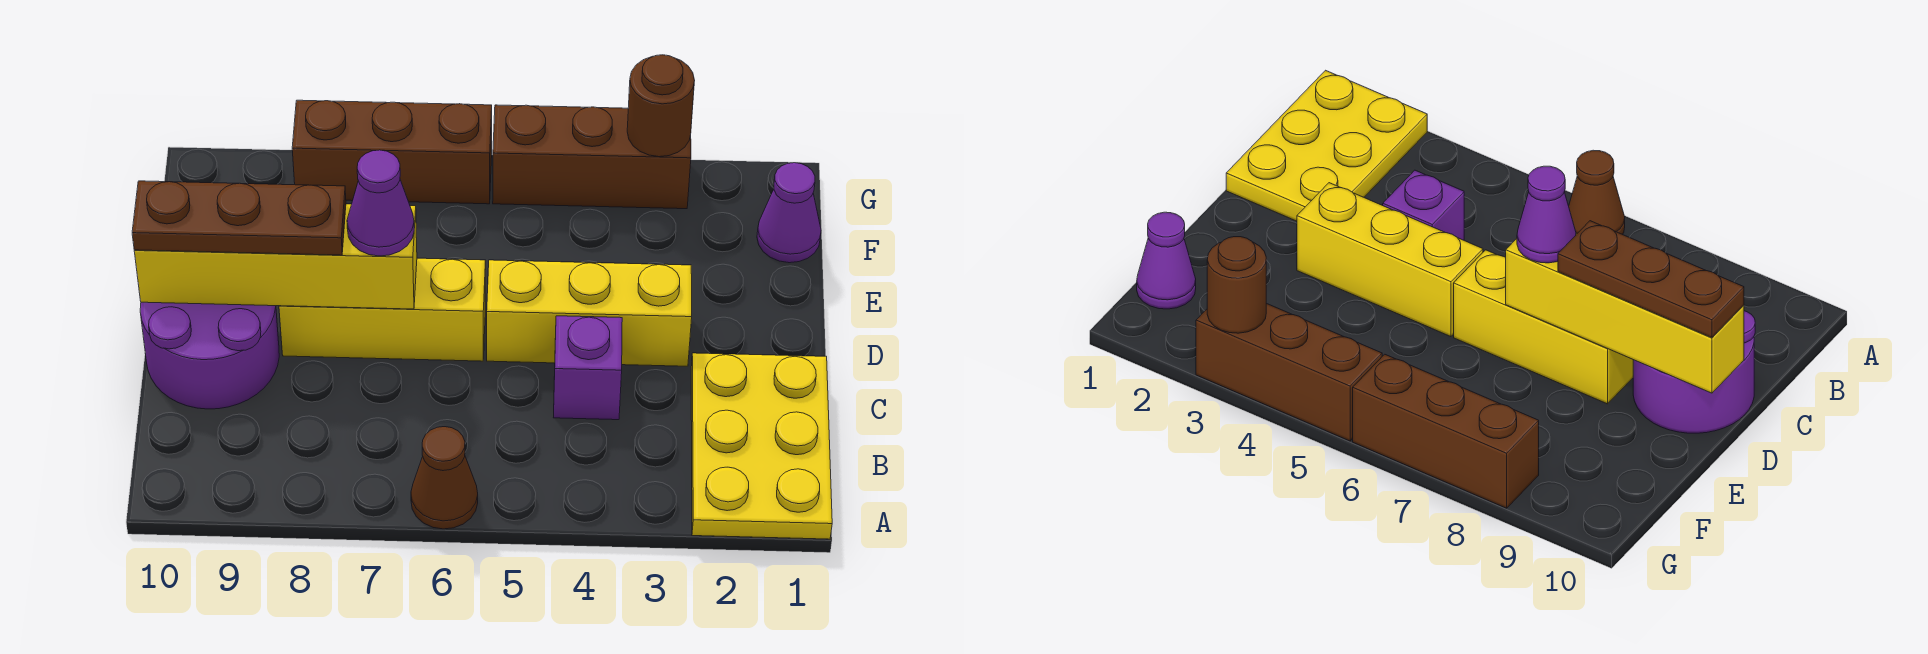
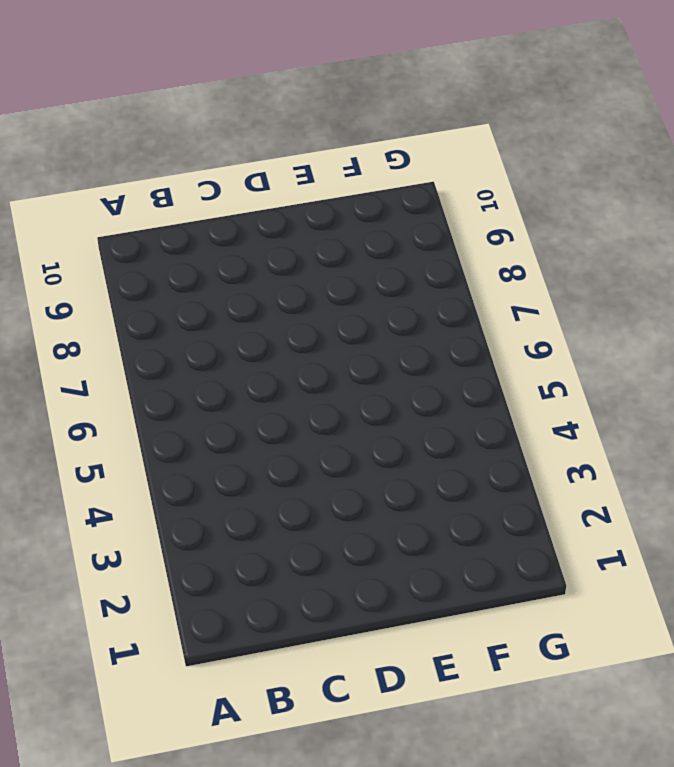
none -> yellow 2x3 plate [691,353,832,539]
none -> brown 1x1 cone [411,427,478,529]
none -> purple 1x1 brick [553,316,622,420]

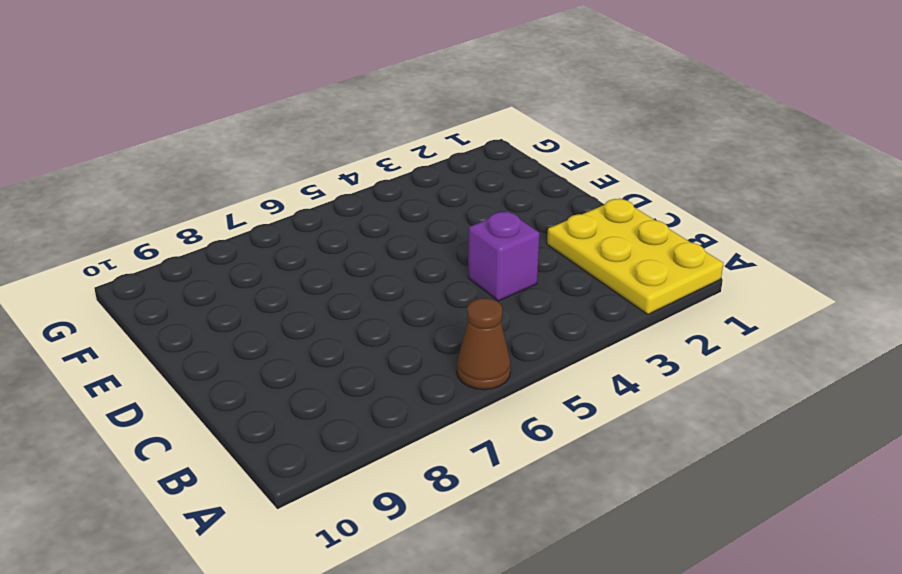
none -> purple 2x2 round brick [140,302,279,409]
none -> yellow 1x3 brick [487,260,692,366]
none -> yellow 1x3 brick [279,258,486,361]

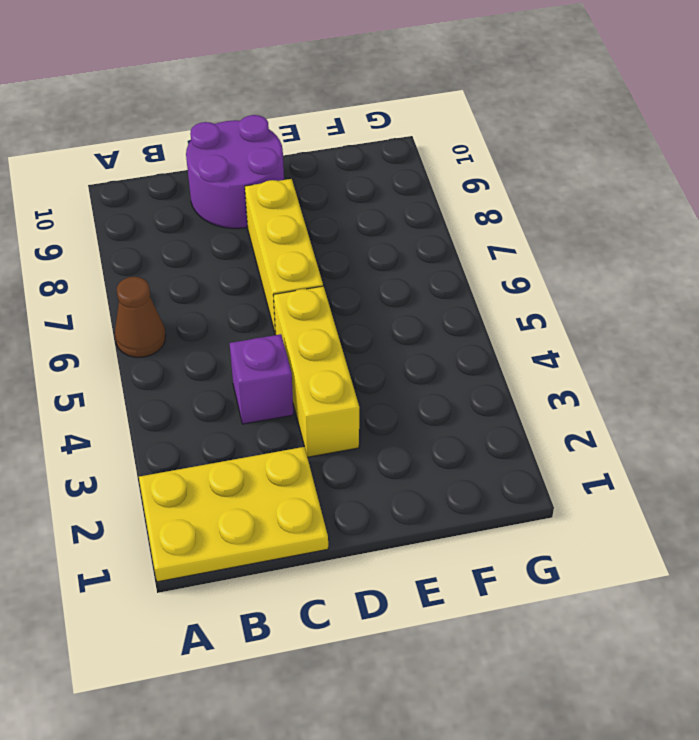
none -> purple 1x1 cone [757,163,821,263]
none -> brown 1x3 brick [493,105,691,209]
none -> brown 1x3 brick [292,100,492,204]

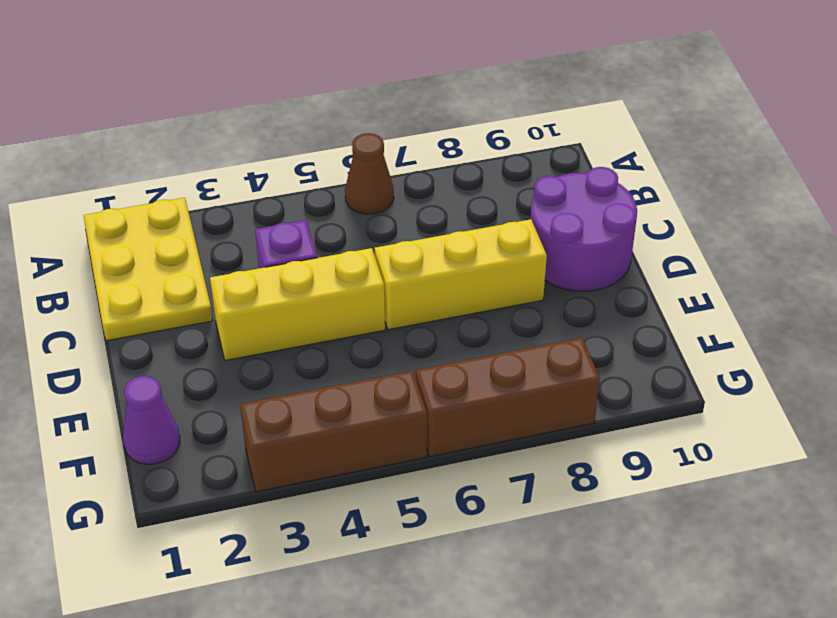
none -> yellow 1x4 brick [134,204,417,309]
none -> brown 1x1 round brick [627,55,695,157]
none -> purple 1x1 cone [347,150,414,256]

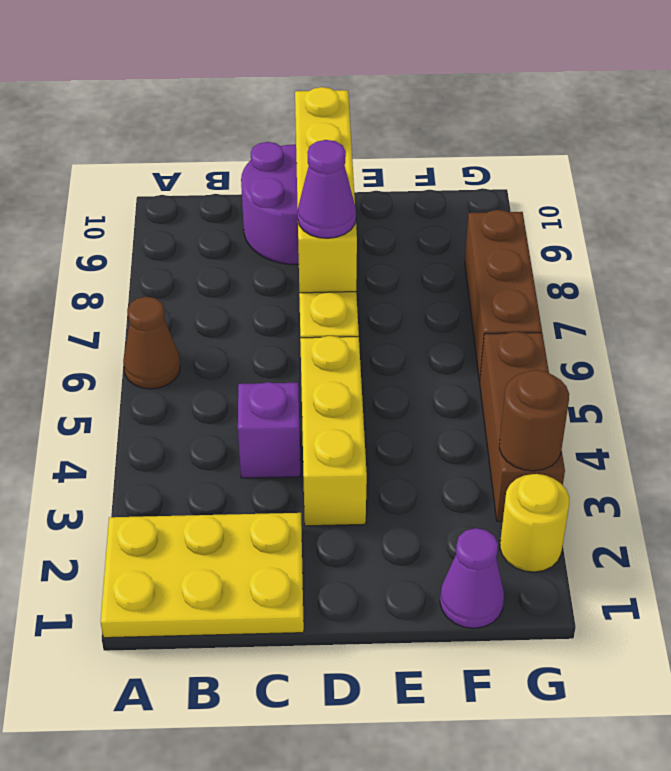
yellow 1x1 round brick [500,474,569,572] -> none
none -> brown 1x3 plate [132,181,346,255]

